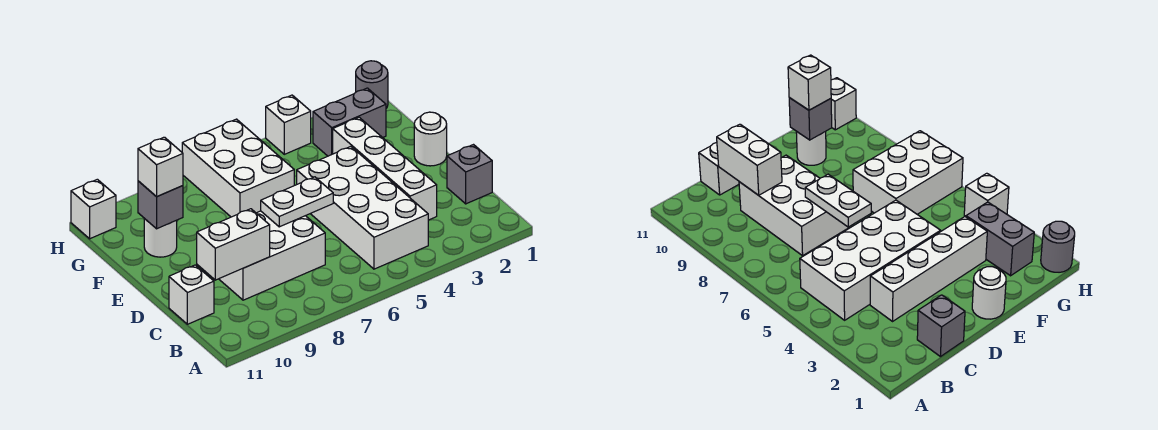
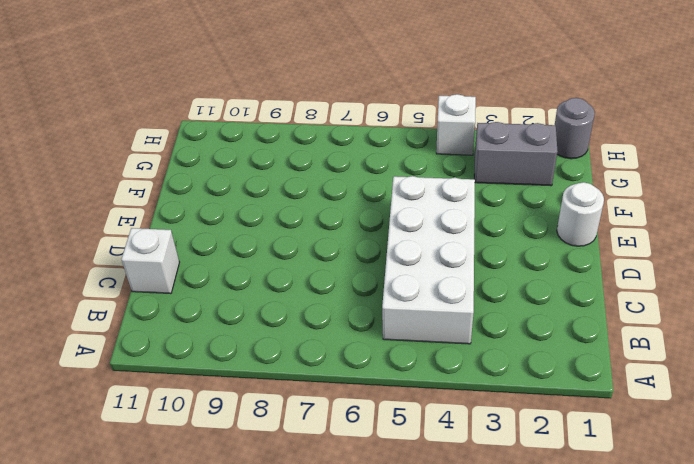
none -> grey 1x1 brick [447,145,492,204]
none -> white 1x4 brick [333,117,437,220]
none -> white 2x3 brick [219,211,325,300]

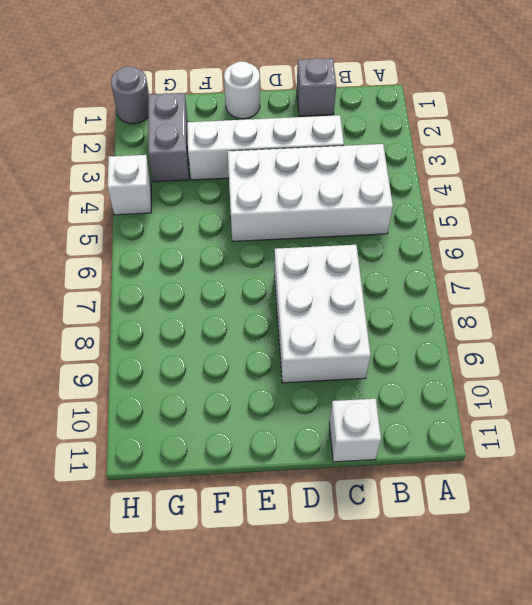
none -> white 2x3 brick [182,119,294,217]
none -> white 1x1 round brick [144,218,177,257]
none -> white 1x1 brick [71,179,116,239]

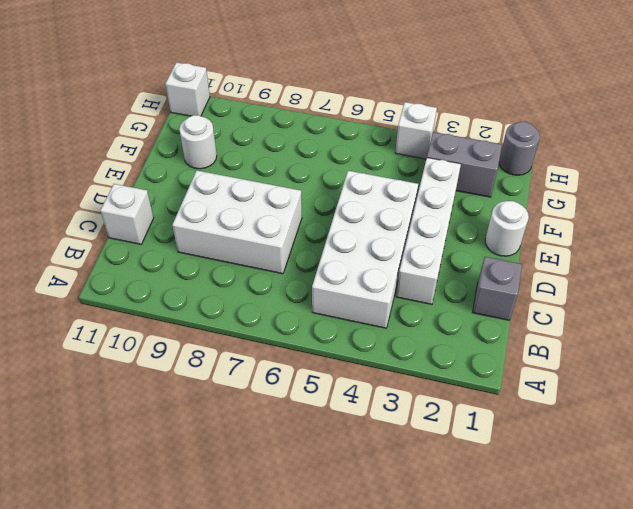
none -> white 2x3 brick [182,119,294,217]
none -> white 1x2 brick [197,209,270,280]
none -> white 1x2 plate [261,177,333,227]

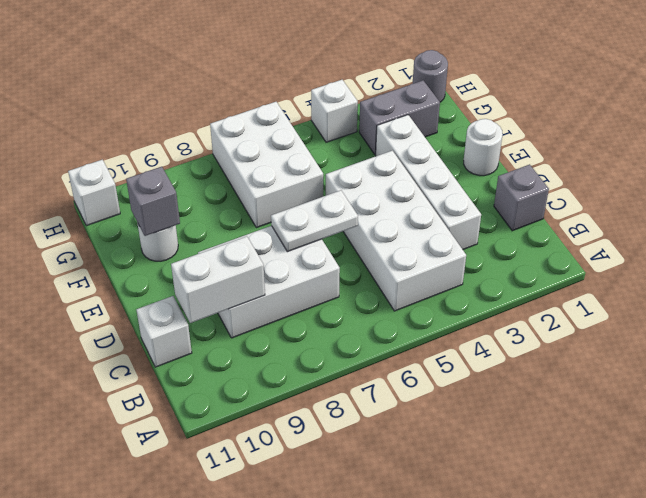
none -> white 1x1 brick [138,137,183,197]

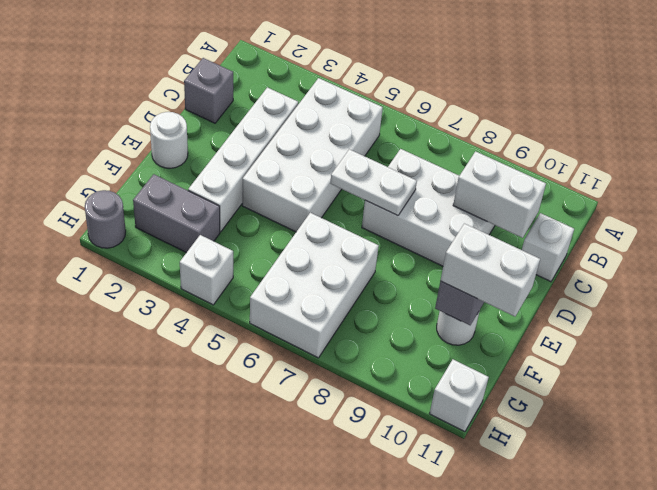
white 1x2 brick [440,223,540,316] -> white 1x1 brick [138,137,183,197]

